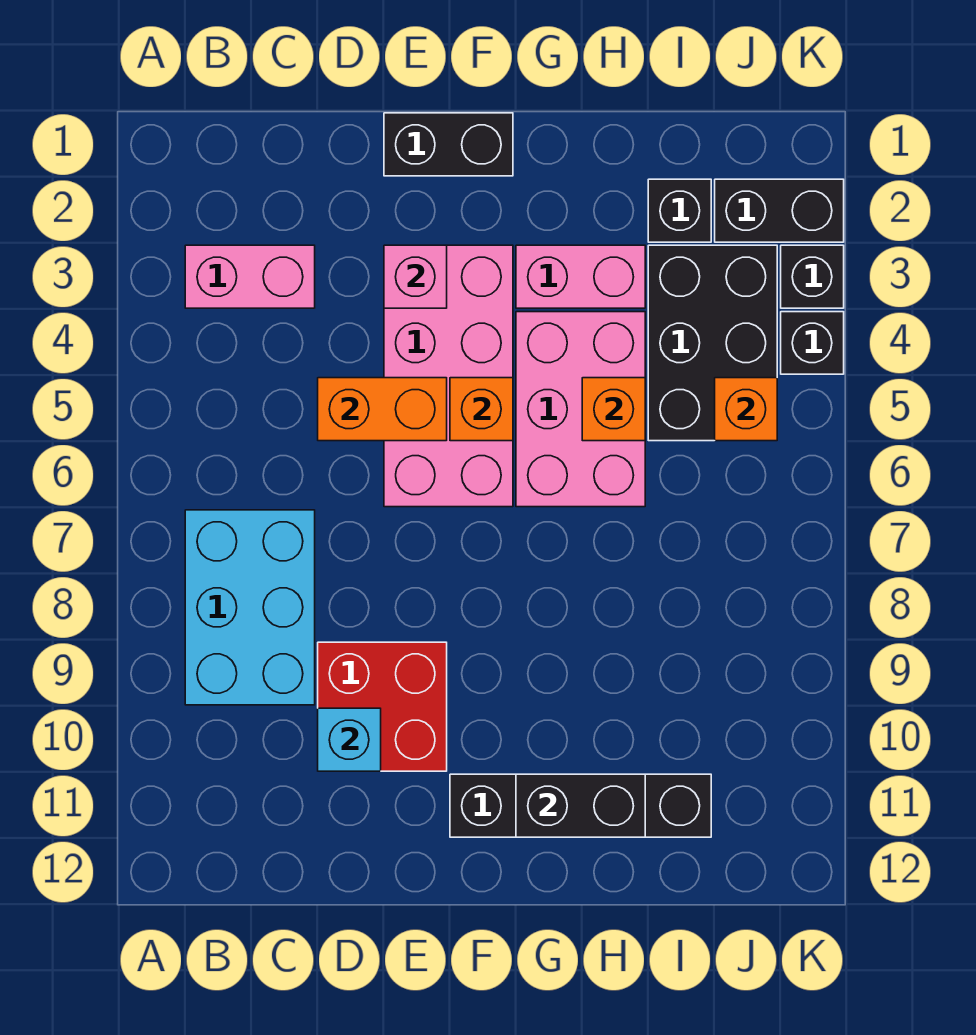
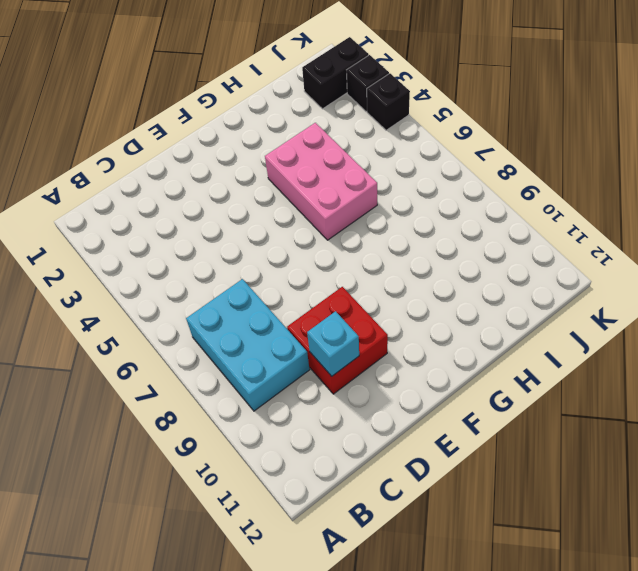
none -> pink 1x2 brick [185,245,315,308]
none -> black 1x2 brick [384,113,513,176]
none -> pink 2x4 brick [384,245,513,507]

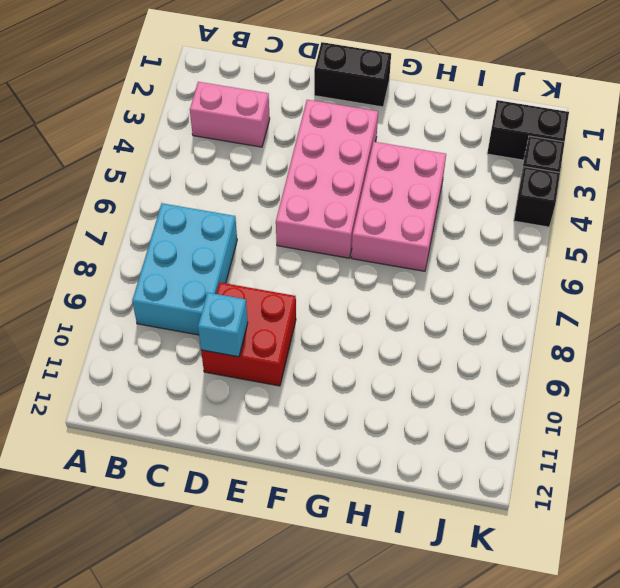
none -> black 1x4 brick [450,774,711,837]
none -> pink 1x2 brick [516,245,645,308]
none -> black 1x1 brick [648,179,711,242]

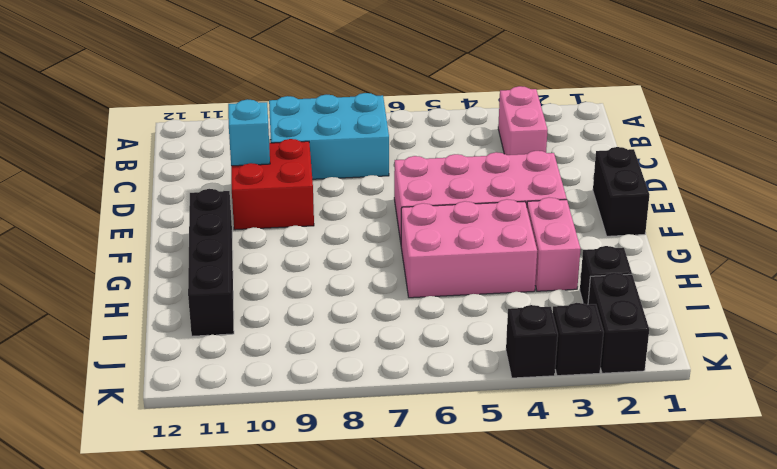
none -> black 2x3 brick [648,245,777,441]
none -> orange 1x2 brick [318,378,447,441]
none -> pink 1x1 brick [384,245,447,308]

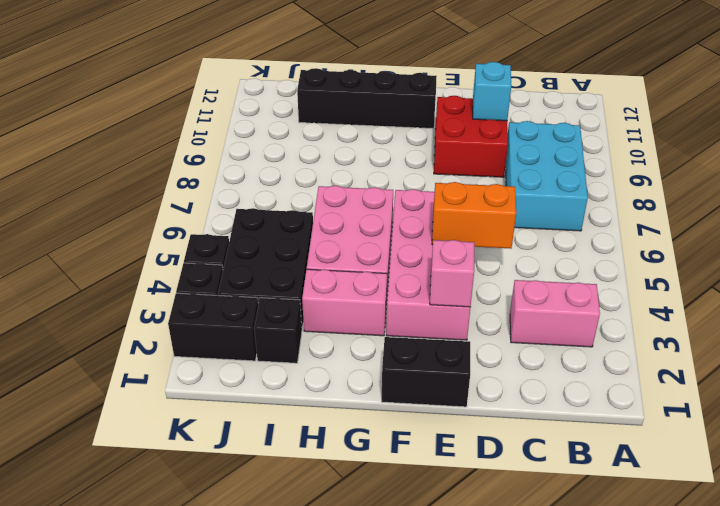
none -> orange 1x1 brick [450,378,513,441]
none -> black 1x2 brick [516,774,645,837]
none -> orange 1x1 brick [582,378,645,441]

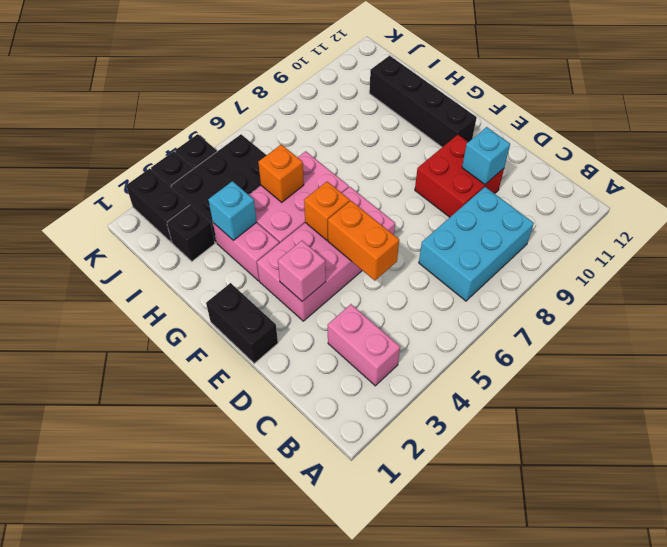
cyan 1x1 brick [208,181,257,241] -> none
none -> black 1x2 brick [516,774,645,837]
none -> orange 1x1 brick [715,378,777,441]

